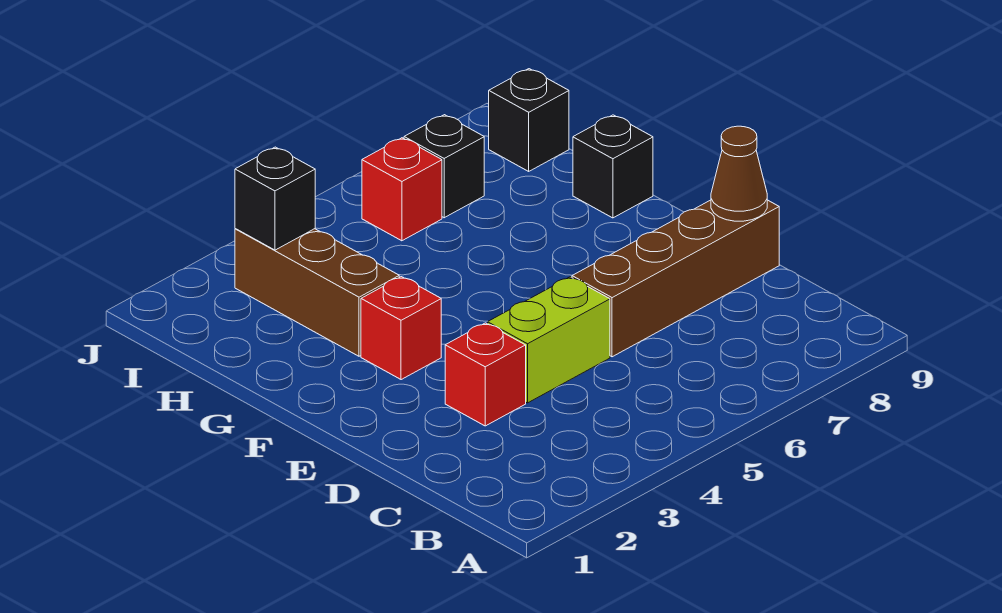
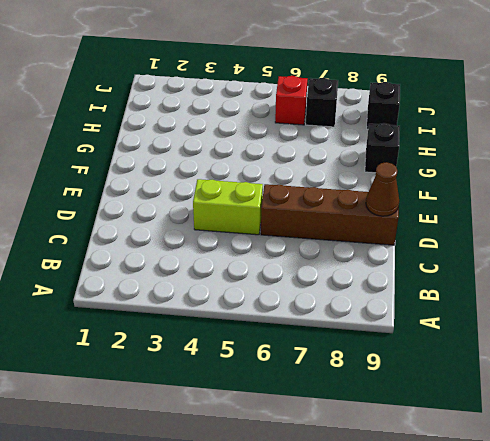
none -> red 1x1 brick [445,323,526,426]
none -> red 1x1 brick [361,277,441,380]

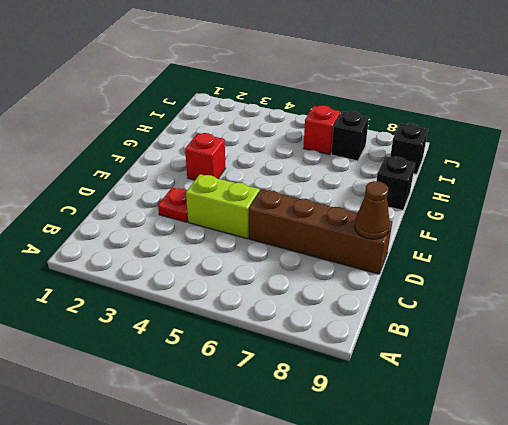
red 1x1 plate [158,187,188,222] -> red 1x1 brick [445,323,526,426]
none -> brown 1x3 brick [235,229,399,356]
none -> black 1x1 brick [235,147,315,250]

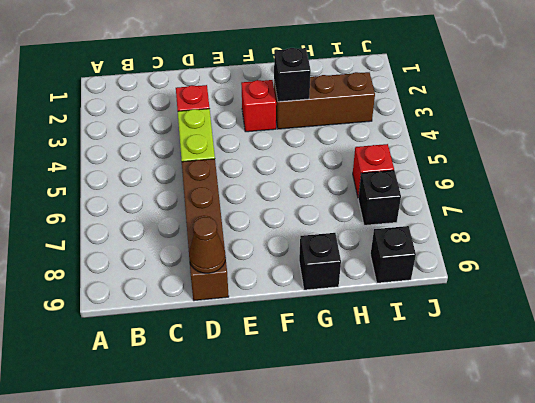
black 1x1 brick [274,48,311,102] -> black 1x1 brick moved to [235,147,315,250]

